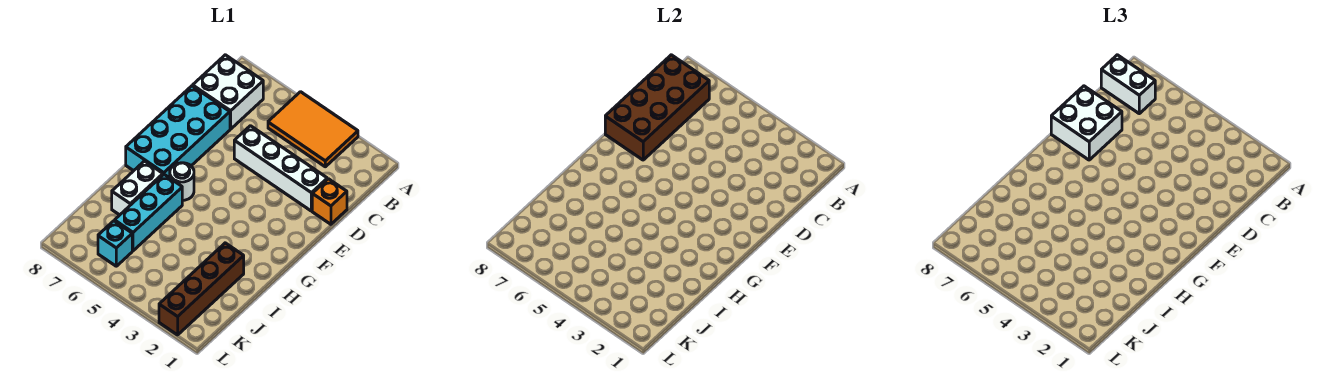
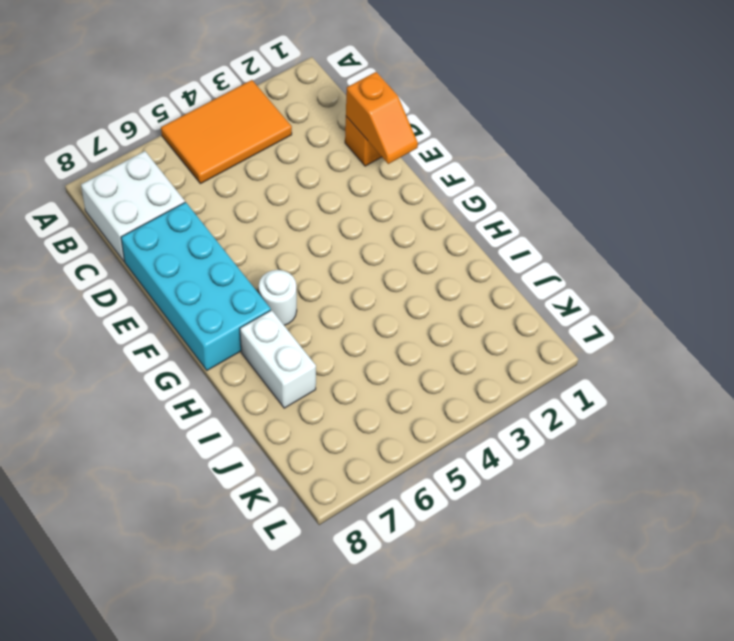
orange 1x2 slope [346,72,418,164] -> none
none -> white 1x4 brick [234,126,327,211]
none -> cyan 1x3 brick [115,175,182,251]
none -> brown 1x4 brick [159,243,244,335]

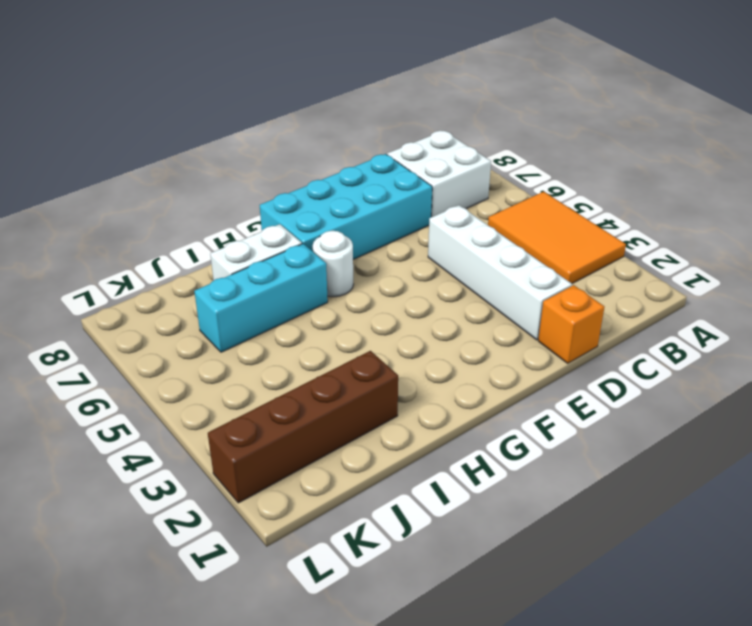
none -> cyan 1x1 brick [98,221,132,266]
none -> brown 2x4 brick [605,55,709,160]
none -> white 1x2 brick [1101,55,1155,114]

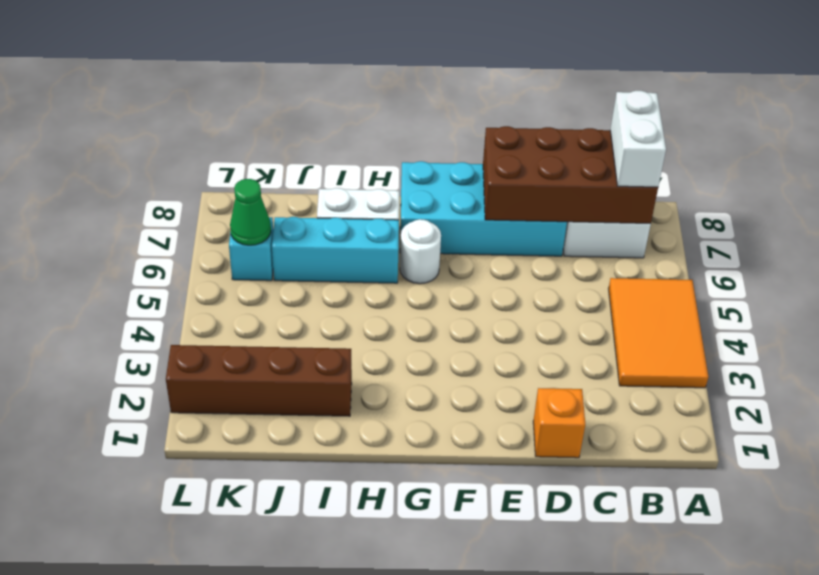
green 1x1 cone [230,179,271,245] -> none
none -> white 1x4 brick [234,126,327,211]
none -> white 2x2 brick [1051,86,1122,160]

